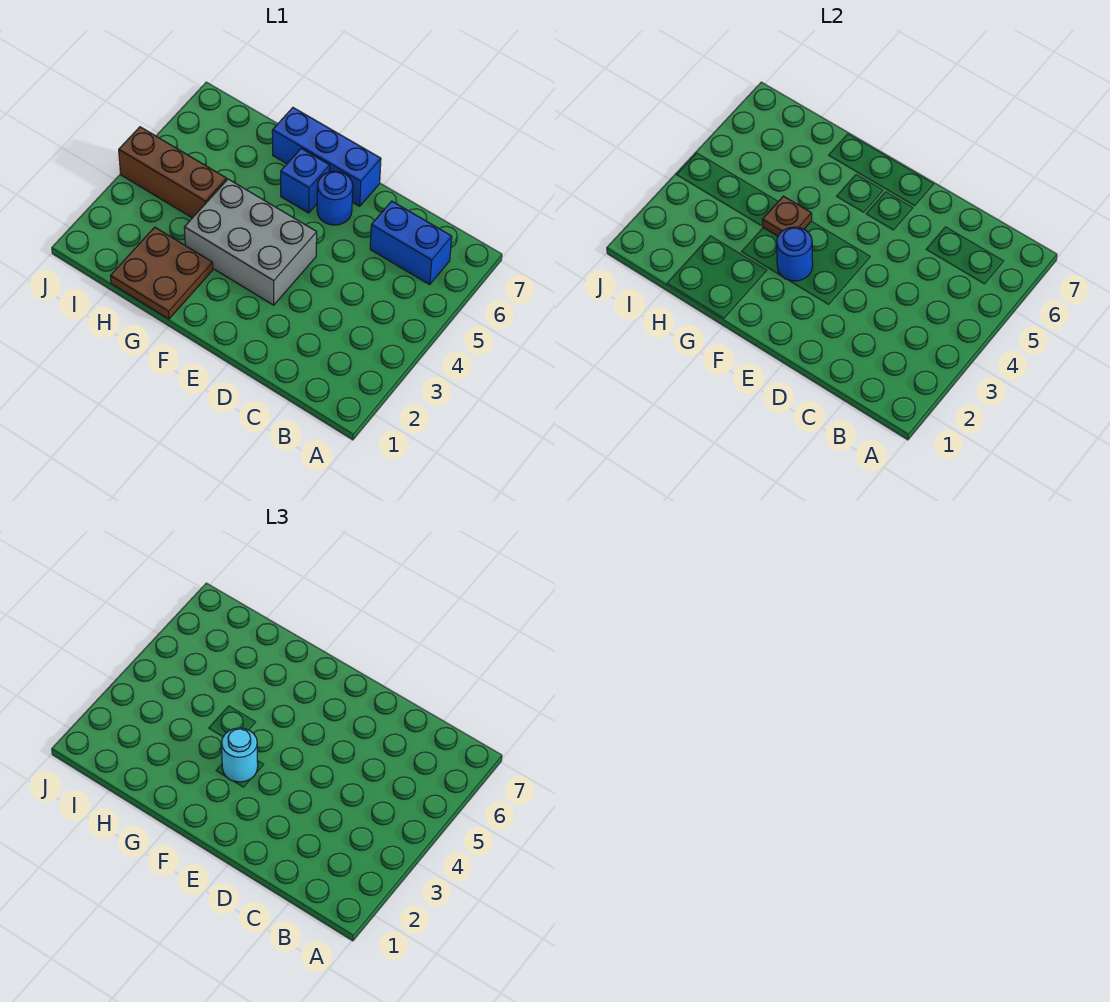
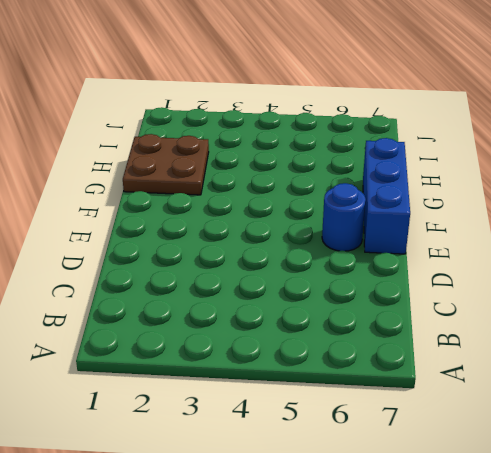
none -> blue 1x2 brick [370,201,452,284]
none -> grey 2x3 brick [184,179,317,305]

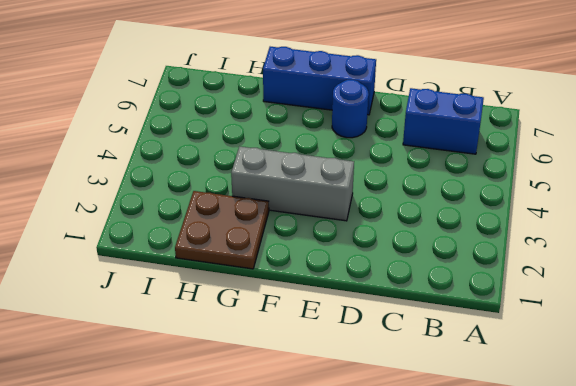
grey 1x3 brick [231,146,354,221] -> grey 2x3 brick [184,179,317,305]
none -> blue 1x1 brick [281,148,330,213]
none -> brown 1x3 brick [119,127,227,218]

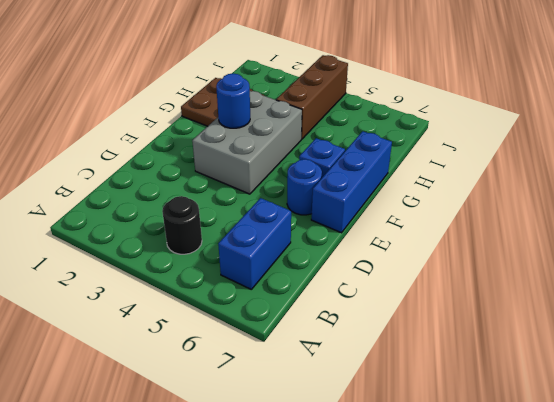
black 1x1 round brick [162,196,202,254] -> none
none -> brown 1x1 plate [762,196,812,236]
none -> cyan 1x1 round brick [222,728,258,782]

